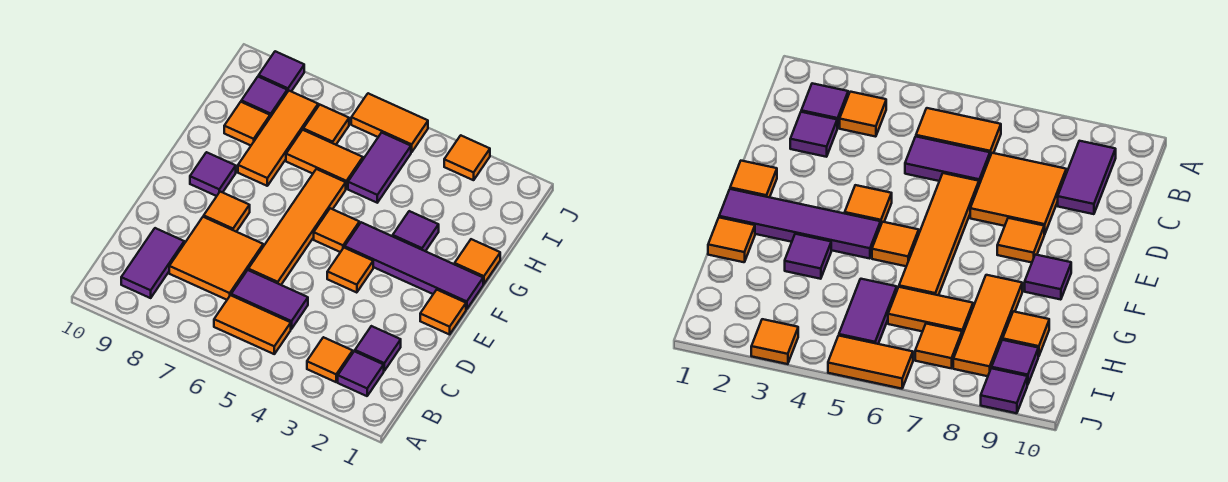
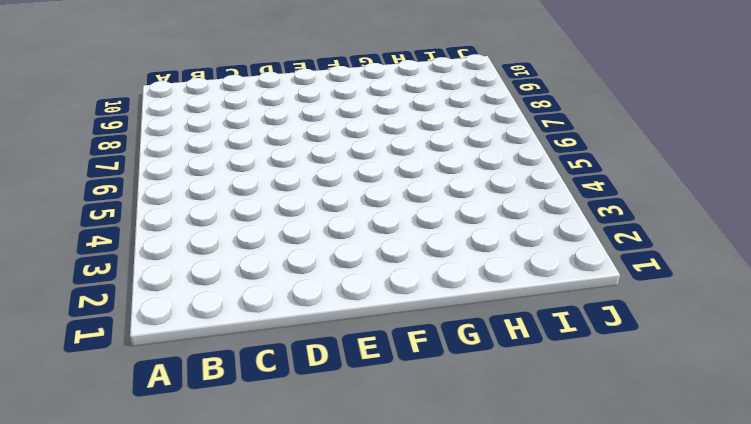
none -> purple 1x1 tile [338,351,384,396]
none -> orange 1x1 tile [307,337,353,382]
none -> orange 1x2 tile [214,295,291,354]

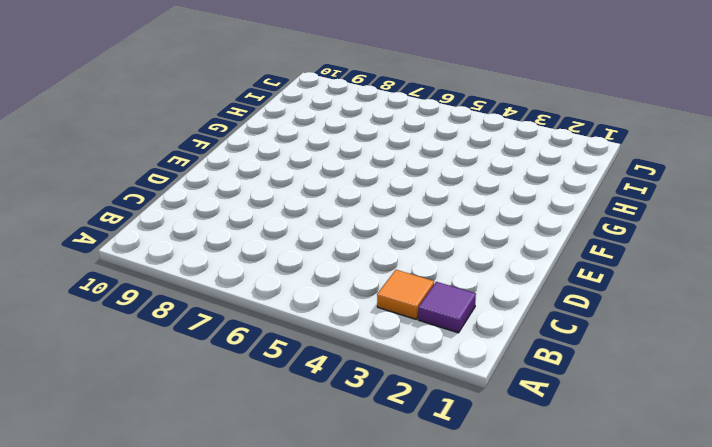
none -> orange 1x2 tile [214,295,291,354]
none -> purple 1x2 tile [121,228,184,298]
none -> purple 1x1 tile [355,326,401,371]

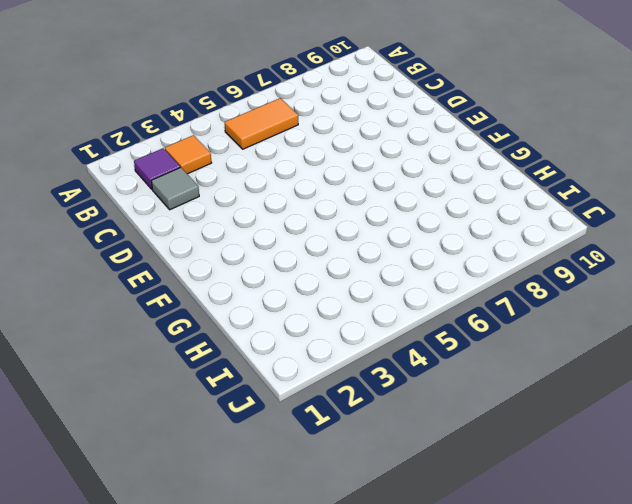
grey 1x1 tile [151,167,199,210] -> purple 1x1 tile [355,326,401,371]
none -> purple 1x2 tile [121,228,184,298]
none -> purple 1x2 tile [231,270,308,329]
none -> orange 2x2 tile [169,217,263,300]

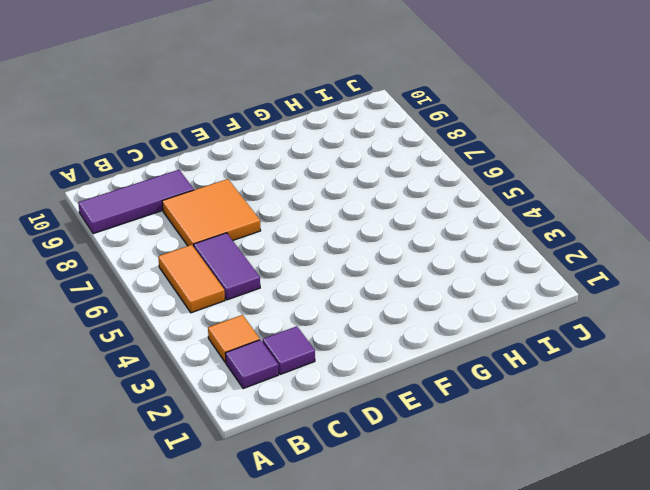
purple 1x3 tile [78,170,194,234] -> purple 1x2 tile [121,228,184,298]
none -> orange 1x4 tile [248,169,346,285]
none -> orange 1x1 tile [420,290,466,335]
none -> orange 1x1 tile [327,248,373,293]

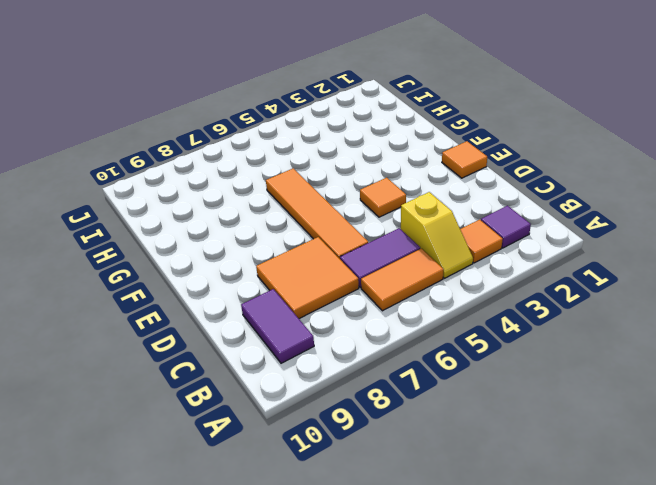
yellow 1x2 slope [401,192,473,278] -> none
none -> purple 1x1 tile [355,326,401,371]
none -> orange 1x1 tile [204,192,250,232]
none -> purple 1x4 tile [345,222,483,309]

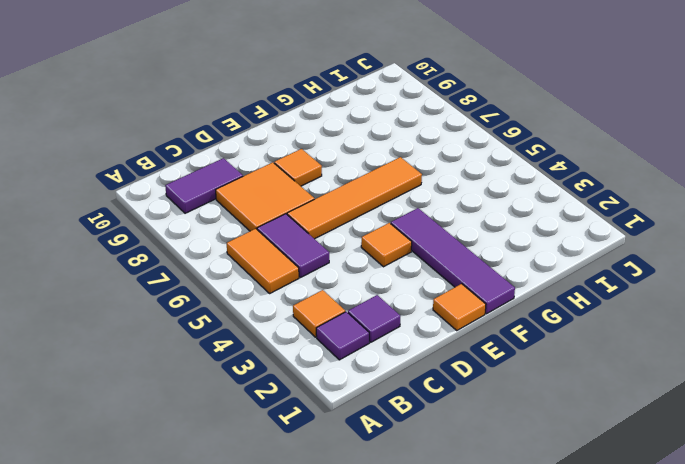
none -> orange 1x1 tile [314,208,359,252]
none -> purple 1x1 tile [190,152,236,196]
none -> orange 1x1 tile [455,239,500,284]

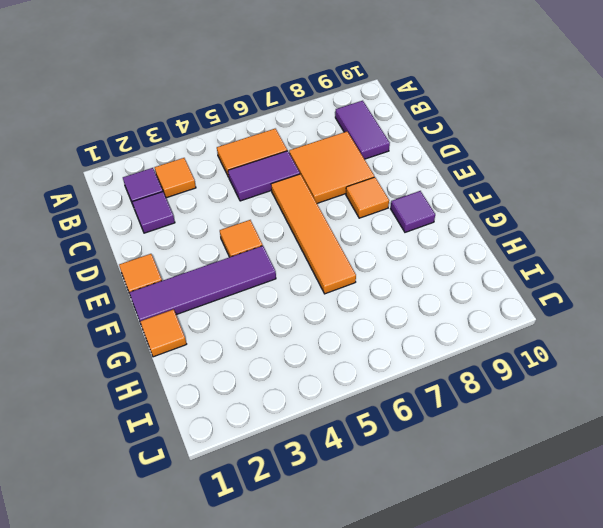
none -> orange 1x1 tile [314,208,359,252]
none -> purple 1x1 tile [393,211,439,251]
none -> orange 1x3 tile [238,91,318,186]

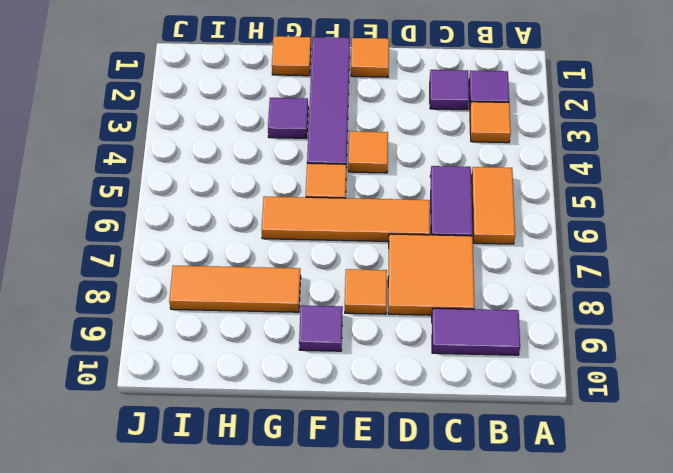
none -> purple 1x2 tile [348,133,411,203]
none -> orange 1x2 tile [286,130,363,189]
none -> orange 1x1 tile [224,102,270,145]

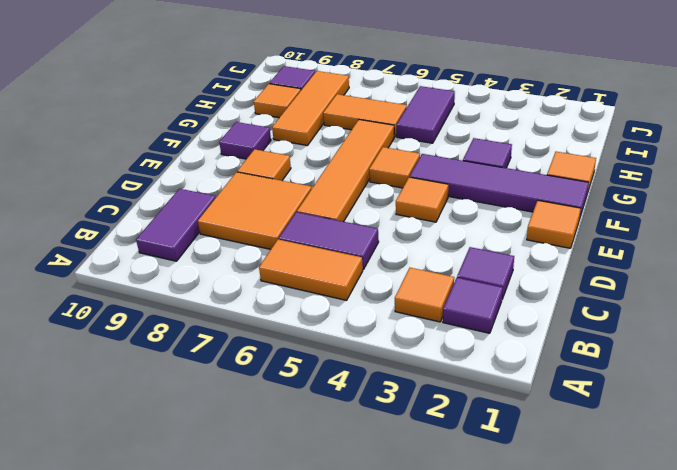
none -> orange 1x1 tile [303,105,349,145]
none -> orange 1x1 tile [444,135,490,180]
none -> orange 1x2 tile [351,93,428,152]

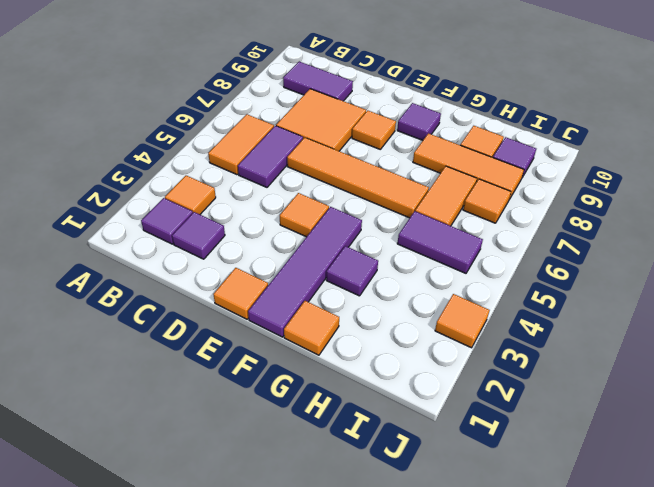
none -> orange 1x1 tile [314,208,359,252]
none -> orange 1x2 tile [351,93,428,152]
none -> purple 1x1 tile [259,51,304,92]

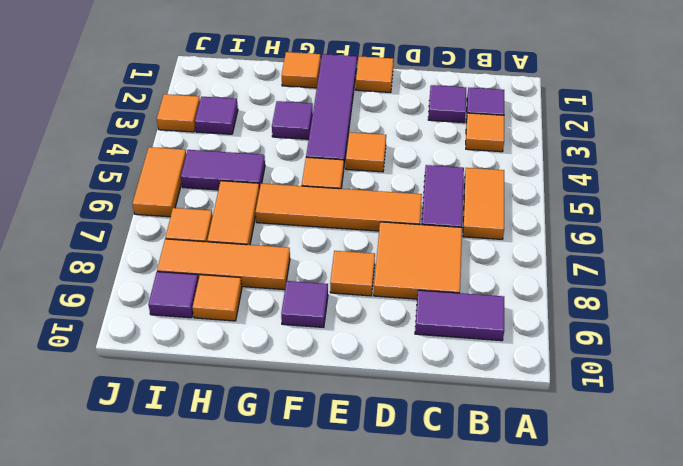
purple 1x1 tile [195,97,238,134] -> purple 1x1 tile moved to [259,51,304,92]

